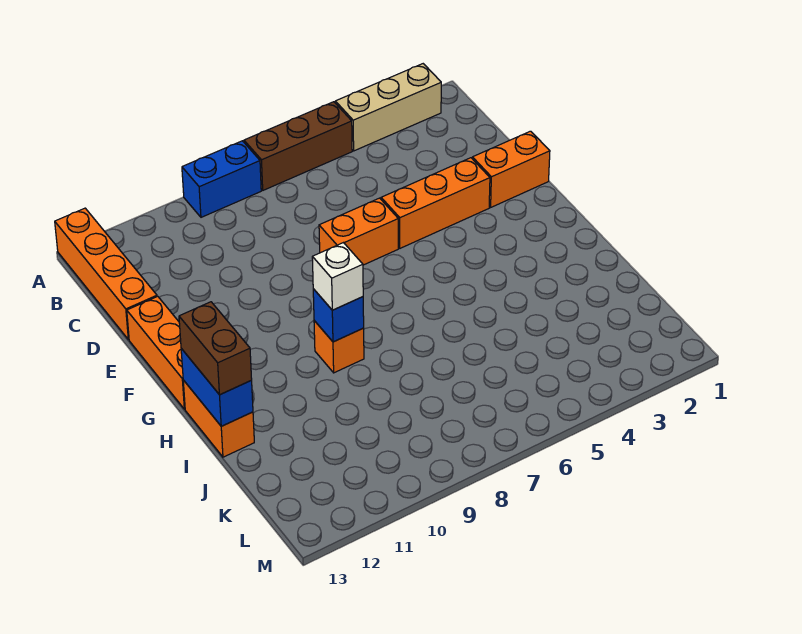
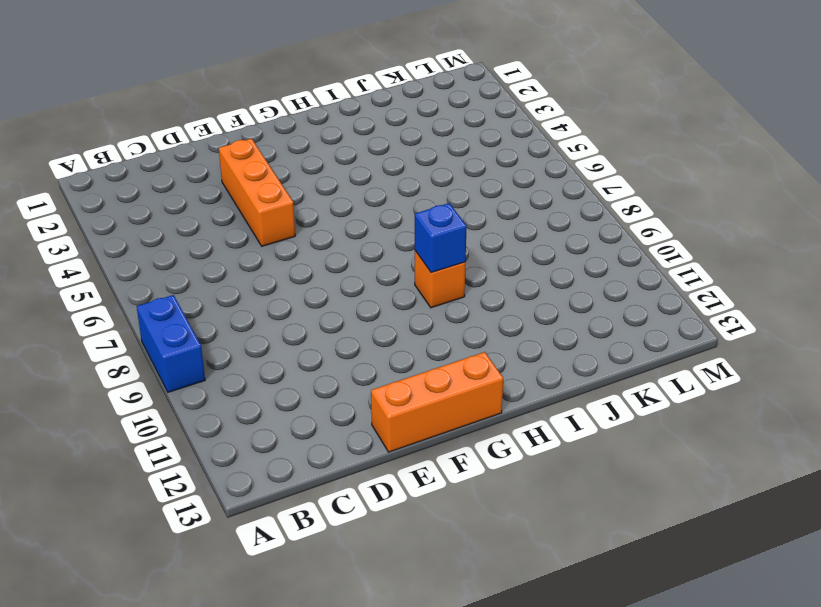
none -> tan 1x3 brick [335,64,441,151]
none -> brown 1x3 brick [244,102,352,190]
none -> orange 1x4 brick [55,208,157,340]

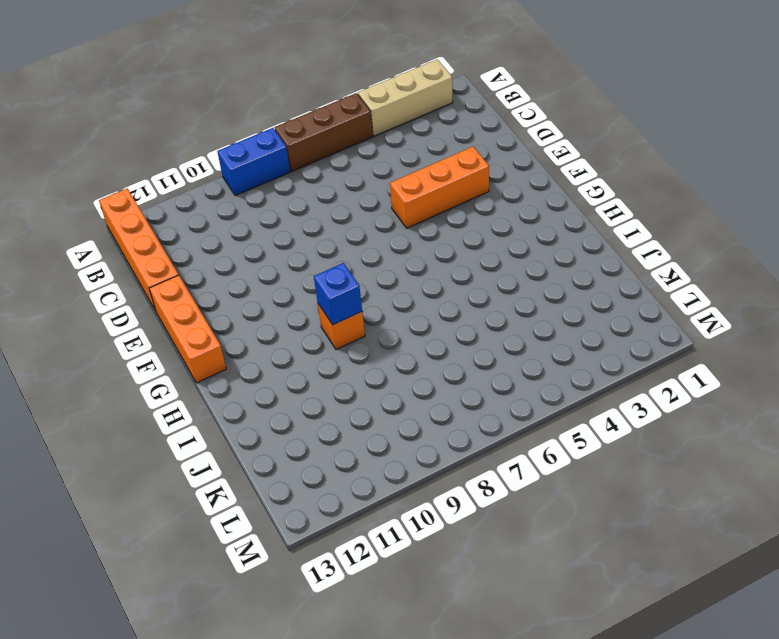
none -> orange 1x2 brick [472,131,550,207]
none -> orange 1x2 brick [319,198,398,265]
none -> orange 1x2 brick [183,380,254,457]

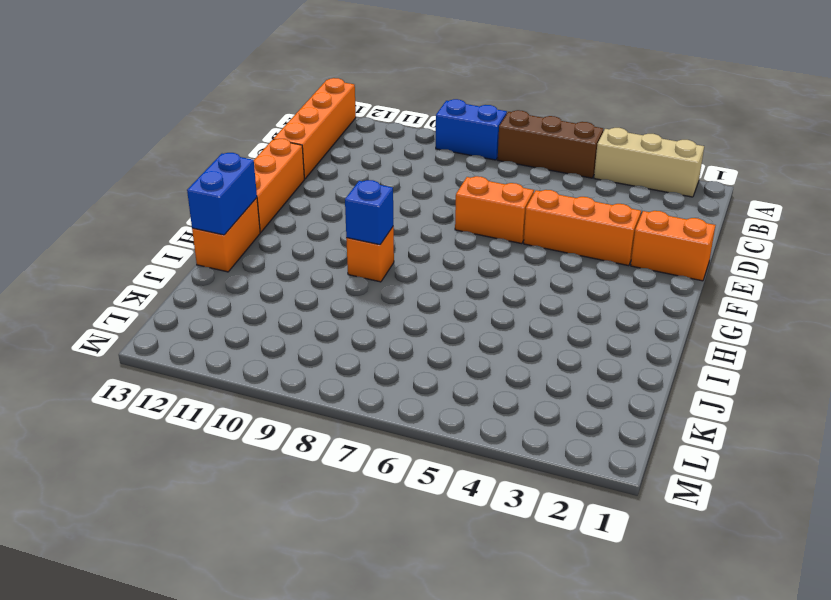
none -> white 1x1 brick [312,243,363,310]
none -> brown 1x2 brick [179,302,252,395]

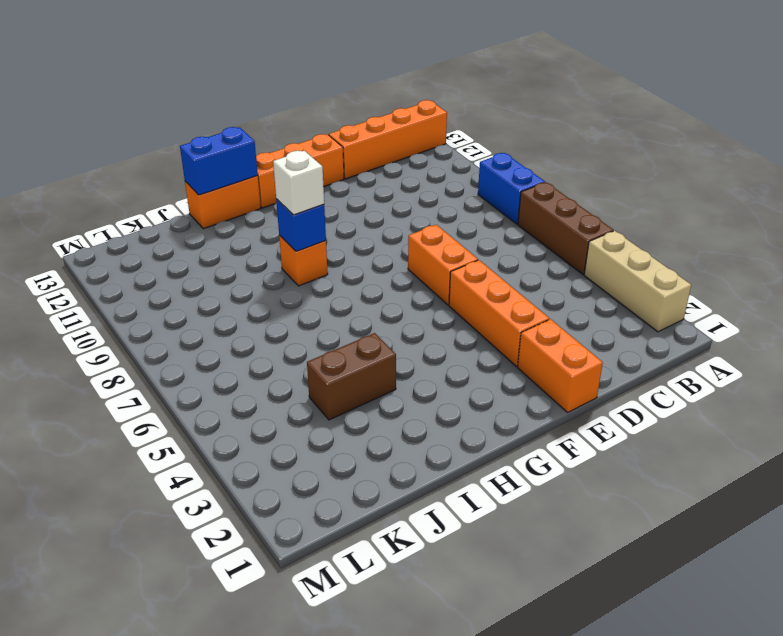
brown 1x2 brick [307,333,396,420] -> brown 1x2 brick moved to [179,302,252,395]

